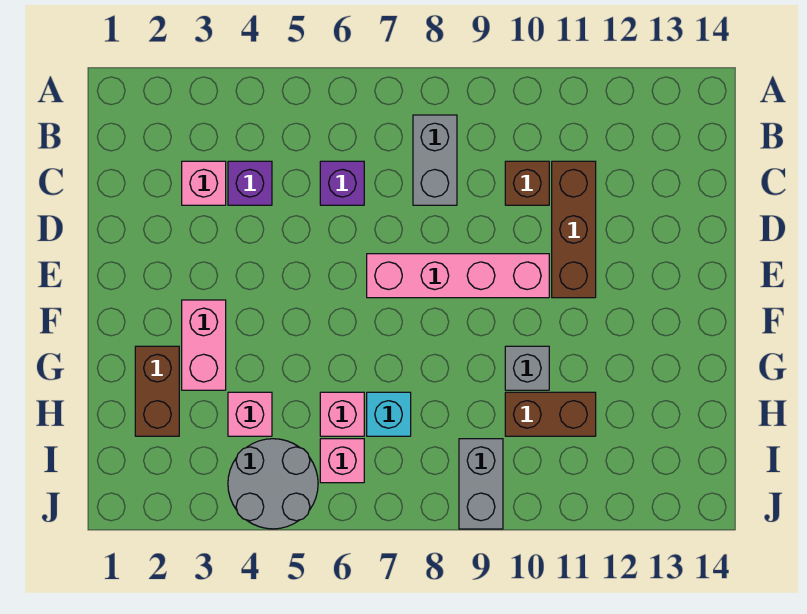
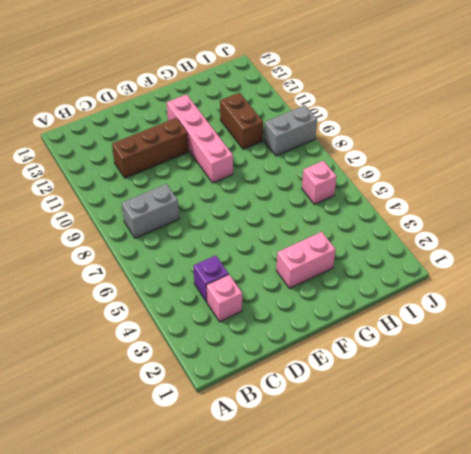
pink 1x4 brick [167,94,233,183] -> pink 1x4 brick moved to [367,254,549,298]
none -> purple 1x1 brick [320,161,364,205]
none -> brown 1x1 brick [505,161,549,205]
none -> brown 1x2 brick [135,346,179,436]

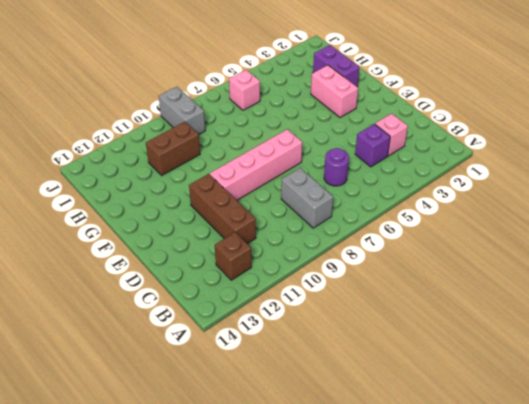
brown 1x1 brick [215,232,252,280] -> brown 1x1 brick moved to [505,161,549,205]
purple 1x1 round brick [324,148,349,186] -> purple 1x1 brick [320,161,364,205]
purple 1x2 brick [313,45,359,87] -> brown 1x2 brick [135,346,179,436]
none -> grey 1x1 brick [505,346,549,390]
none -> pink 1x1 brick [228,392,272,436]
none -> pink 1x1 brick [320,392,364,436]

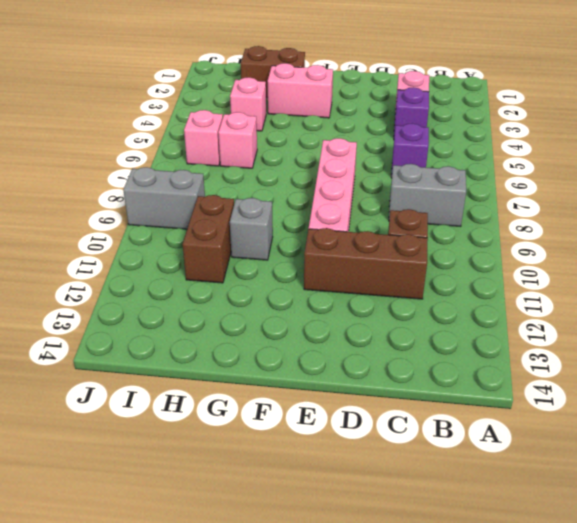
none -> cyan 1x1 brick [367,392,411,436]
none -> grey 2x2 round brick [228,439,318,529]

